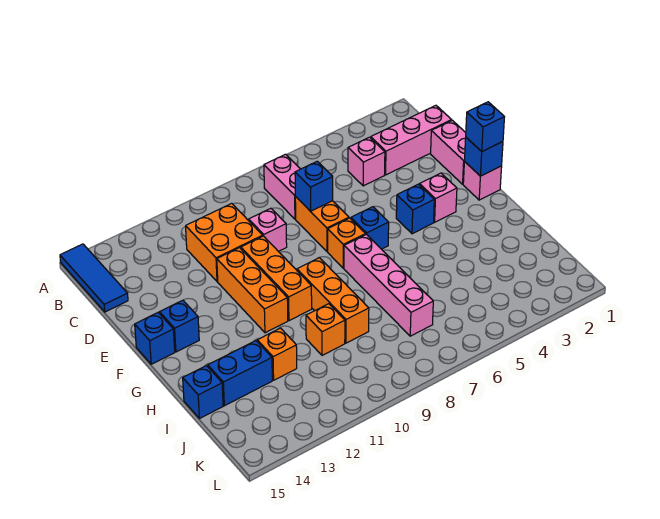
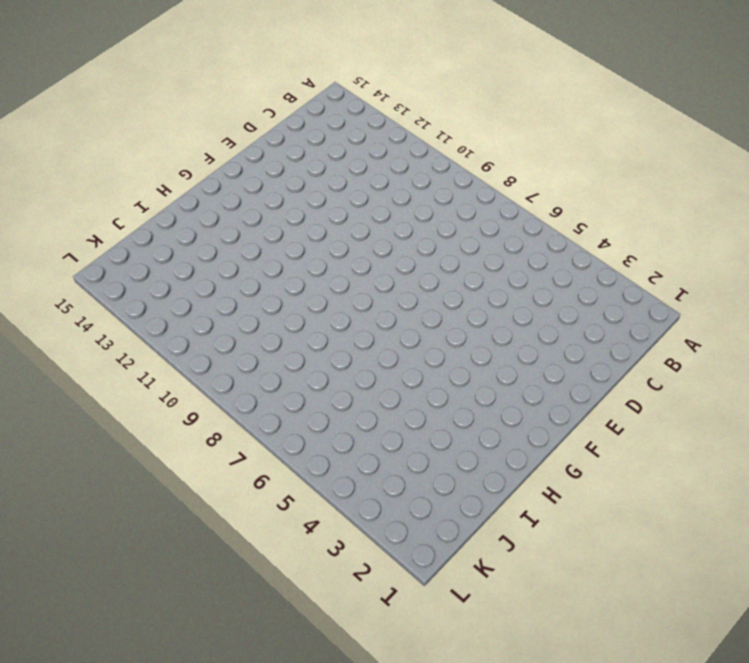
none -> blue 1x3 tile [60,244,128,312]
none -> pink 1x2 brick [264,154,300,219]
none -> pink 1x3 brick [371,105,452,175]

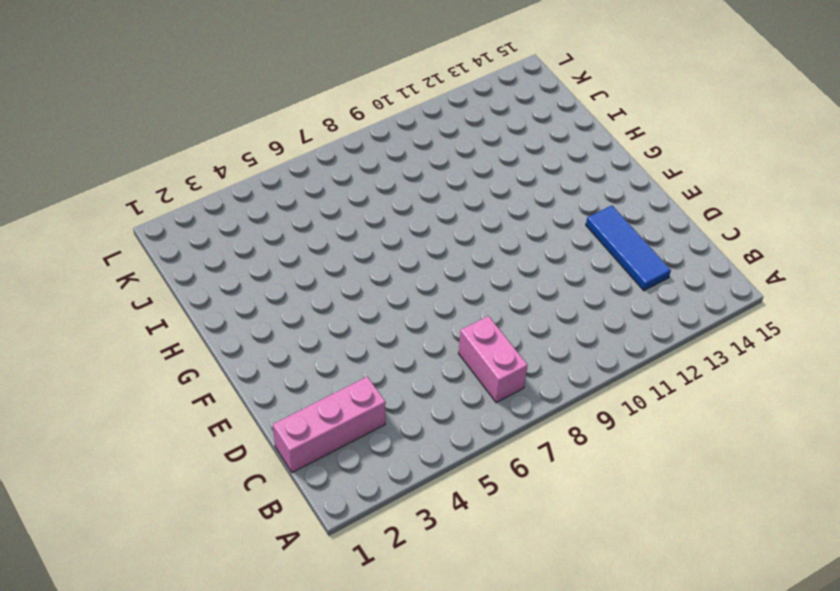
blue 1x3 tile [586,206,671,291] -> blue 1x3 tile moved to [60,244,128,312]
none -> pink 1x1 brick [348,137,385,186]
none -> orange 2x2 brick [186,203,263,282]
none -> pink 1x2 brick [431,120,466,184]

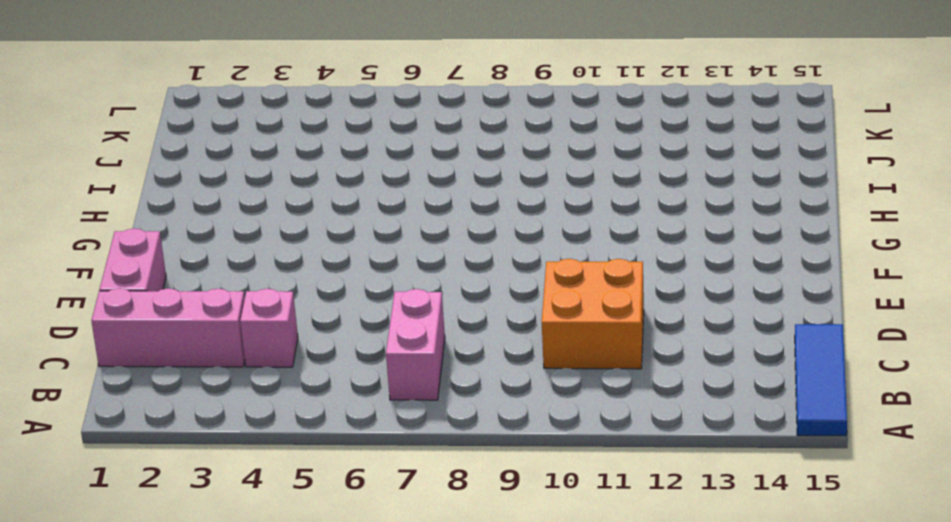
none -> orange 1x2 brick [295,196,349,252]
none -> pink 1x1 brick [249,208,287,251]
none -> orange 1x3 brick [241,236,312,321]

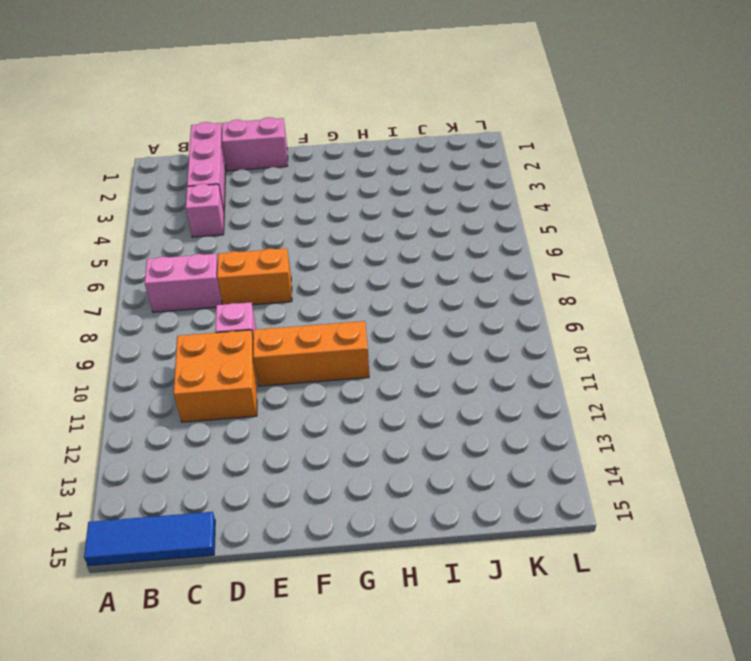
none -> orange 1x3 brick [217,248,288,333]
none -> pink 1x1 brick [463,161,502,200]
none -> pink 1x1 brick [420,173,457,222]

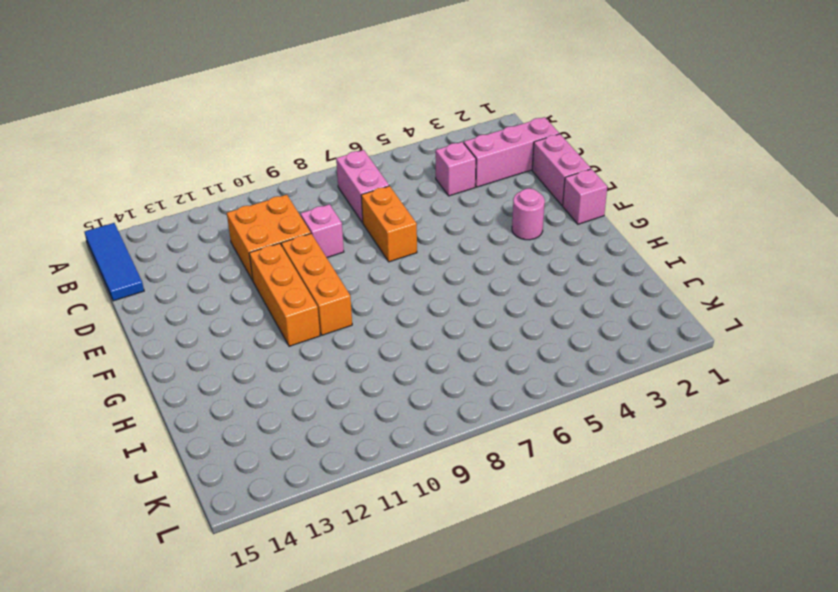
pink 1x1 round brick [512,188,545,240] -> pink 1x1 brick [420,173,457,222]
none -> blue 1x1 brick [396,184,434,234]
none -> blue 1x1 brick [351,207,389,249]
none -> orange 1x1 brick [328,218,366,268]

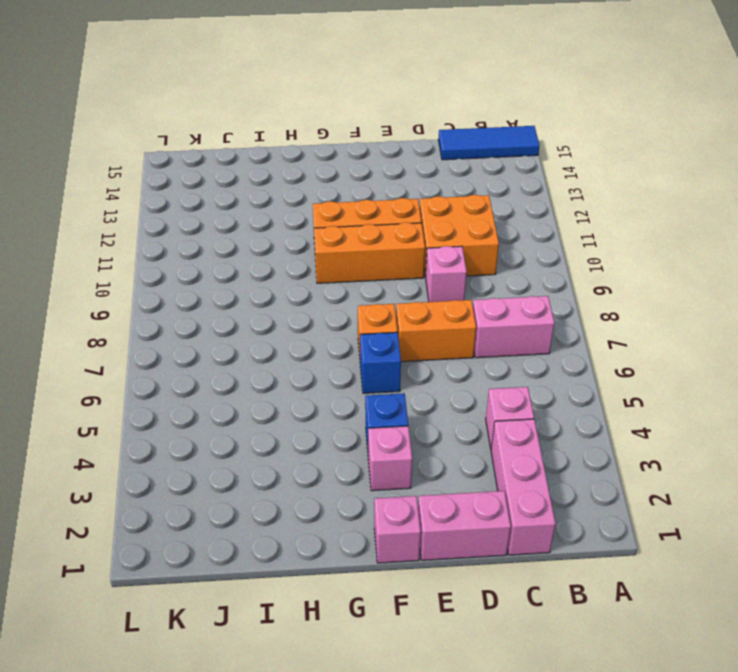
none -> blue 1x1 brick [160,300,199,352]
none -> blue 1x1 brick [135,313,175,364]
none -> pink 1x4 brick [344,234,433,336]

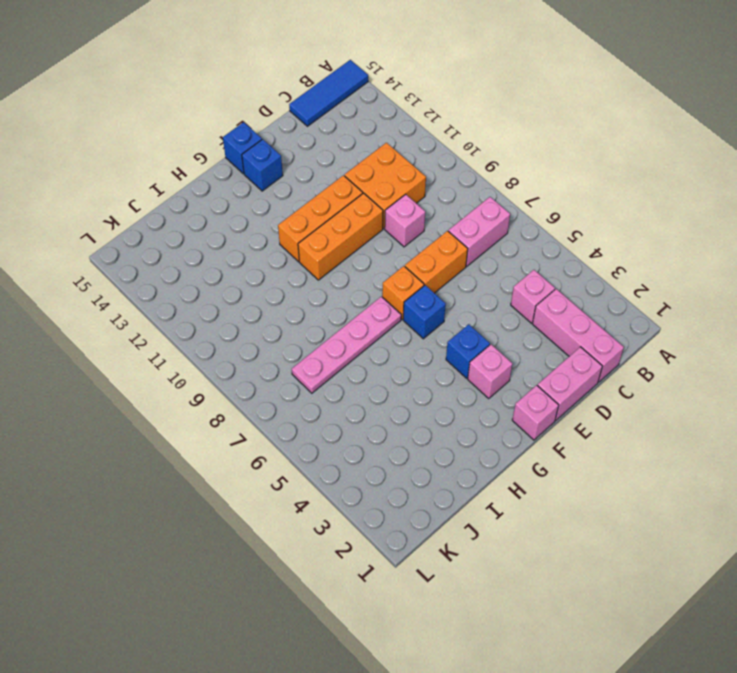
pink 1x4 plate [292,296,401,393] -> pink 1x4 brick [344,234,433,336]
none -> orange 1x3 brick [297,258,369,343]
none -> orange 1x1 brick [306,304,345,355]
none -> orange 1x1 brick [257,328,297,380]

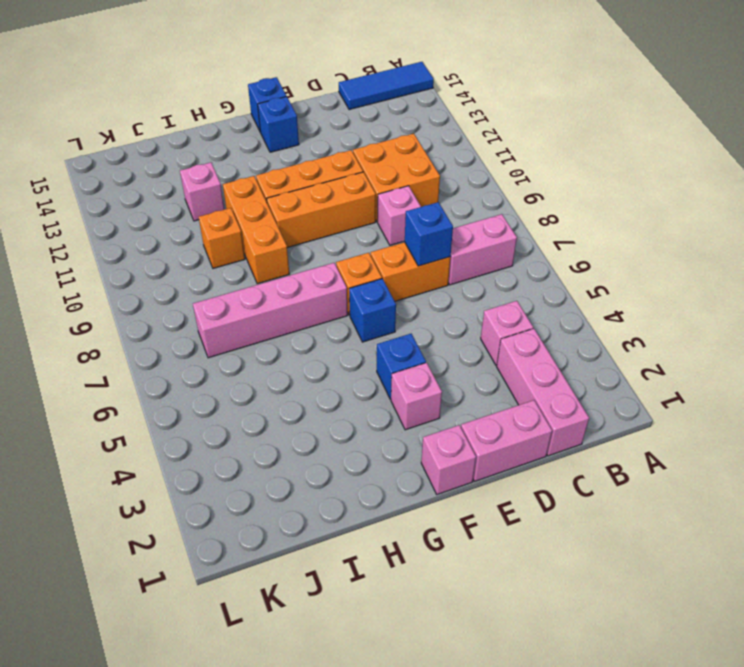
orange 1x3 brick [223,176,289,284] -> orange 1x3 brick turned to [297,258,369,343]
pink 1x1 brick [180,162,224,221] -> orange 1x1 brick [257,328,297,380]
none -> blue 1x2 brick [208,341,272,406]
none -> blue 1x1 brick [183,366,223,419]
none -> blue 1x1 brick [464,138,503,176]

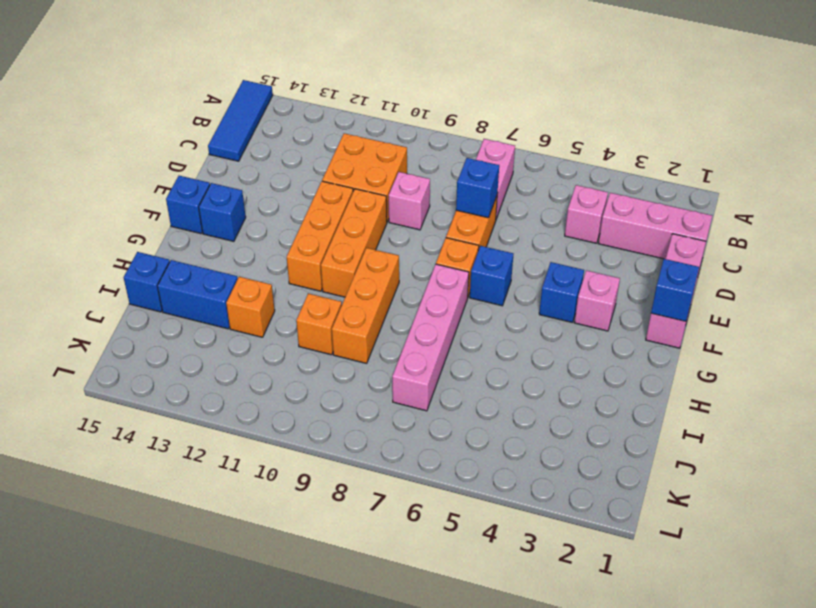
none -> blue 1x1 brick [466,102,504,151]

